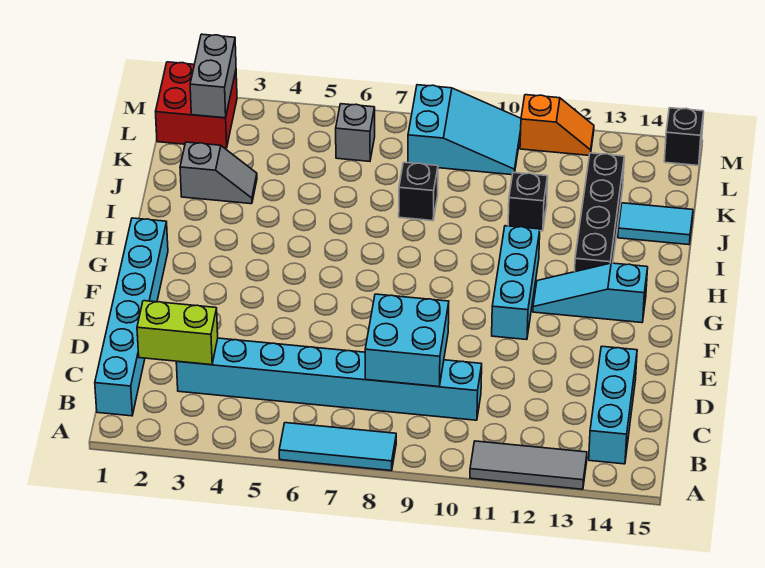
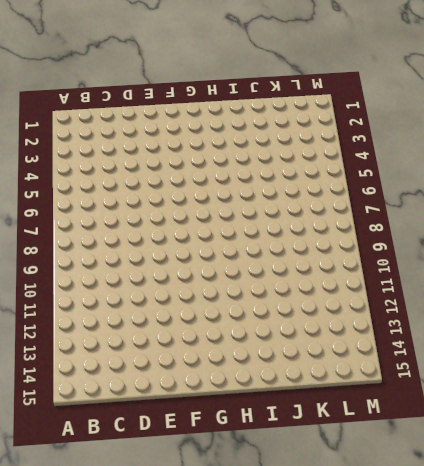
none -> cyan 1x3 tile [279,423,396,471]
none -> grey 1x3 tile [470,441,587,489]
none -> cyan 1x6 brick [95,218,168,416]

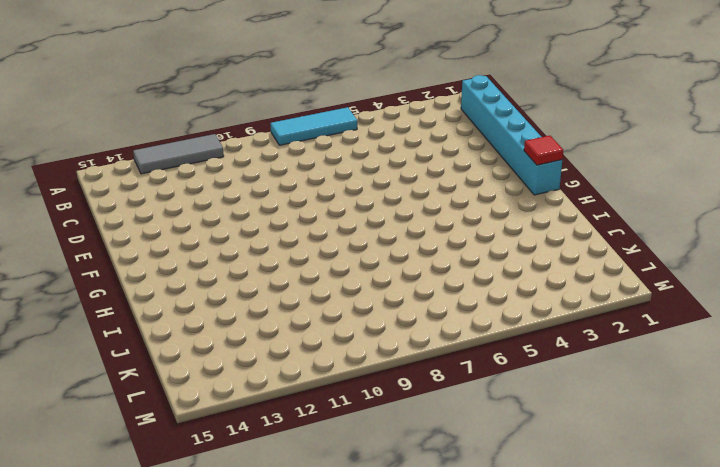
red 1x1 tile [524,136,563,165] -> none
none -> cyan 1x3 brick [589,346,637,464]
none -> cyan 1x8 brick [176,338,482,420]
none -> cyan 1x3 brick [492,226,540,340]

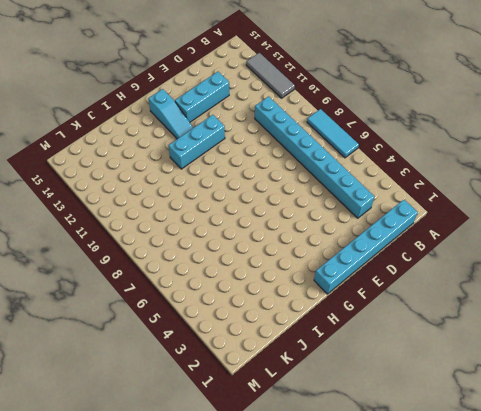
cyan 1x3 brick [175,72,229,122] -> cyan 1x3 brick moved to [589,346,637,464]
none -> black 1x4 brick [575,153,624,272]
none -> grey 1x2 slope [180,142,257,204]
none -> black 1x1 brick [399,162,438,221]

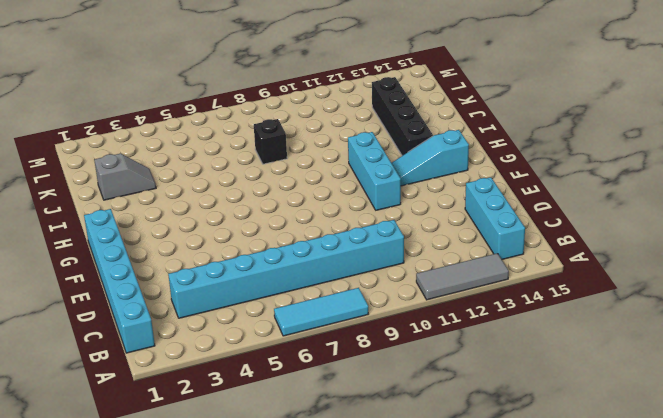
none -> black 1x1 brick [508,172,548,231]
none -> cyan 1x2 tile [618,203,693,245]
none -> red 2x2 brick [156,62,237,148]

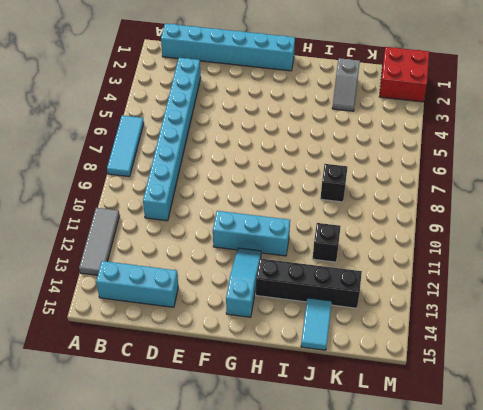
none -> grey 1x1 brick [336,104,375,161]
none -> cyan 2x3 slope [408,85,521,175]
none -> orange 1x2 slope [520,95,594,155]

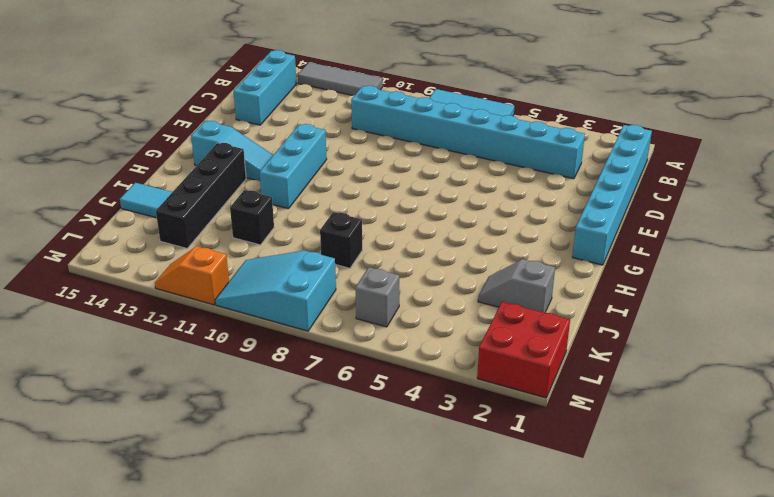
none -> black 1x1 brick [664,108,704,166]
none -> lime 1x2 brick [137,301,218,365]
none -> cyan 2x2 brick [365,294,449,387]

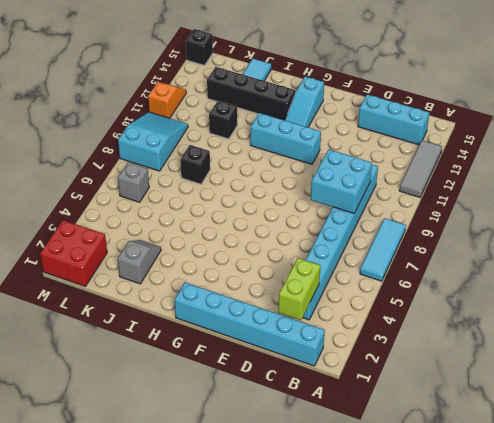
none -> grey 1x2 brick [190,34,236,118]

